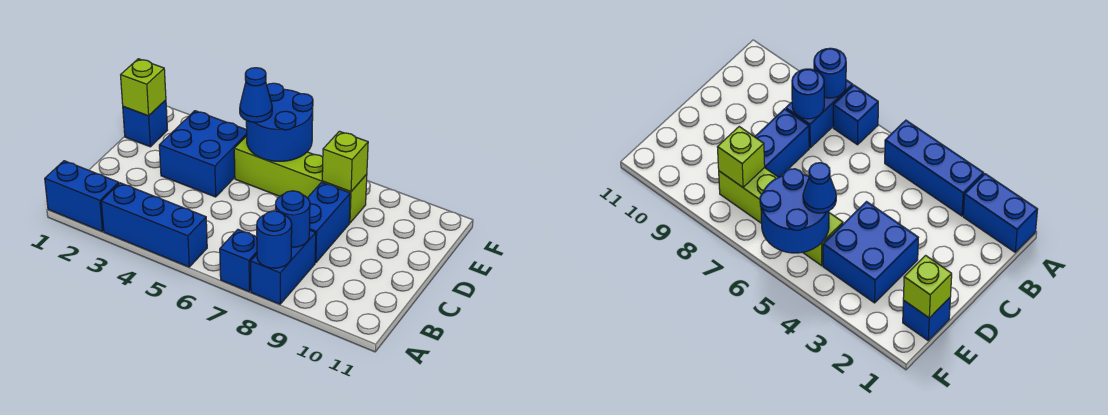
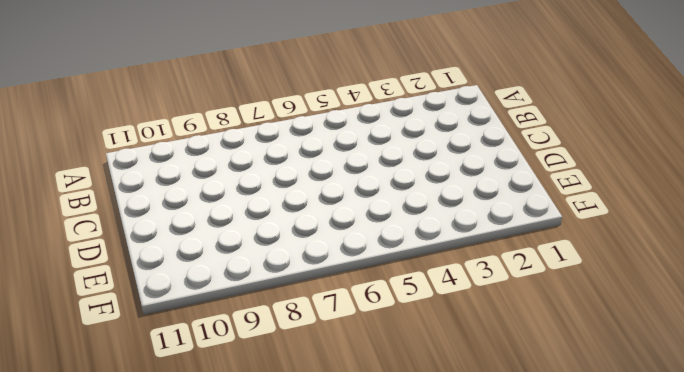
none -> blue 1x2 brick [45,161,119,231]
none -> blue 1x3 brick [101,183,207,267]
none -> blue 1x1 brick [220,230,257,292]

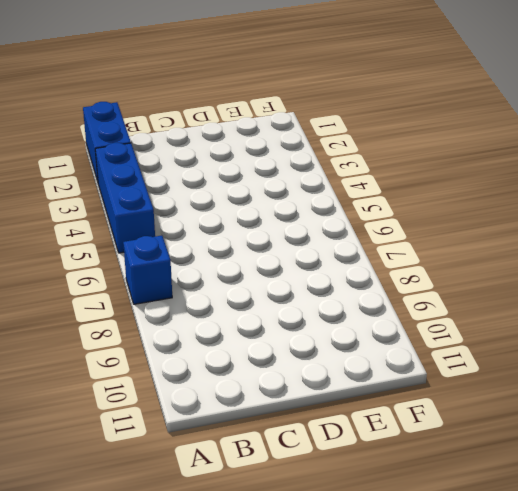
none -> blue 1x2 brick [251,230,316,304]
none -> blue 1x2 brick [308,182,350,263]
none -> blue 2x2 brick [159,111,247,197]

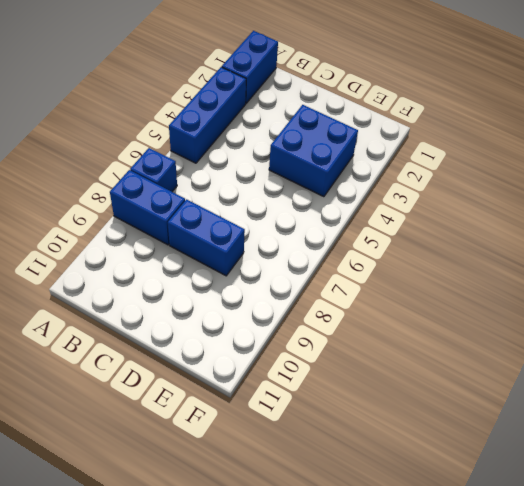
none -> blue 1x1 brick [123,100,167,147]
none -> lime 1x4 brick [234,136,367,223]
none -> blue 1x1 round brick [257,211,292,268]

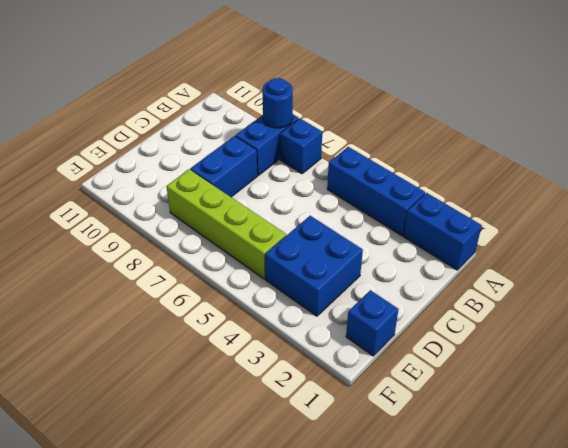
none -> blue 1x1 round brick [276,191,310,247]
none -> lime 1x1 brick [121,59,166,116]
none -> blue 2x2 round brick [246,83,313,161]

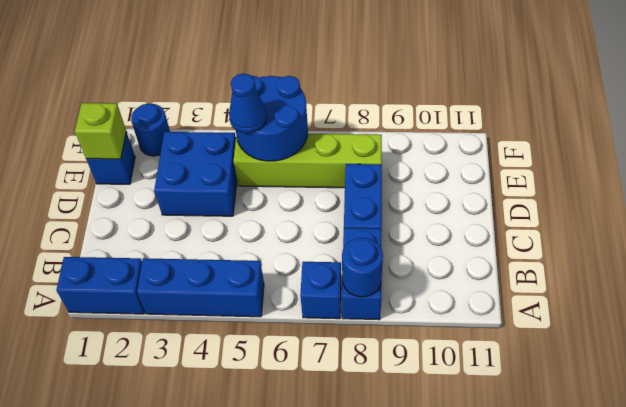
blue 1x1 round brick [131,104,170,156] -> blue 1x1 round brick moved to [276,191,310,247]
none -> lime 1x1 brick [322,131,368,192]

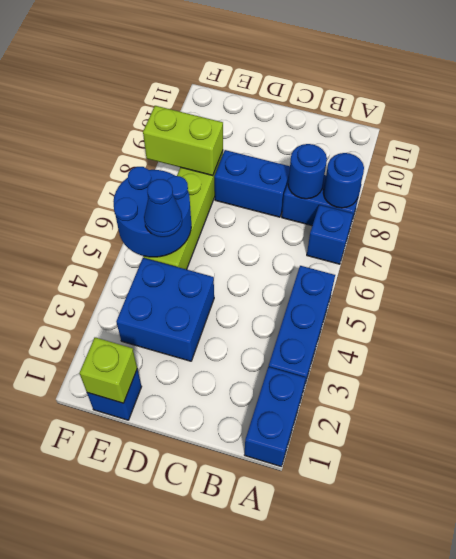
lime 1x2 brick [143,106,223,175] -> lime 1x1 brick [322,131,368,192]

